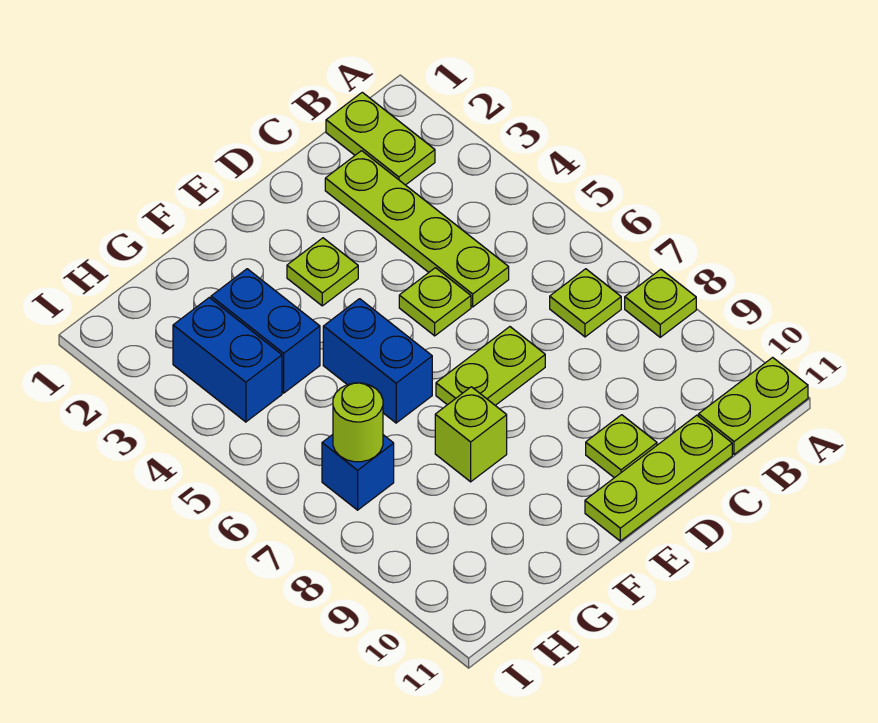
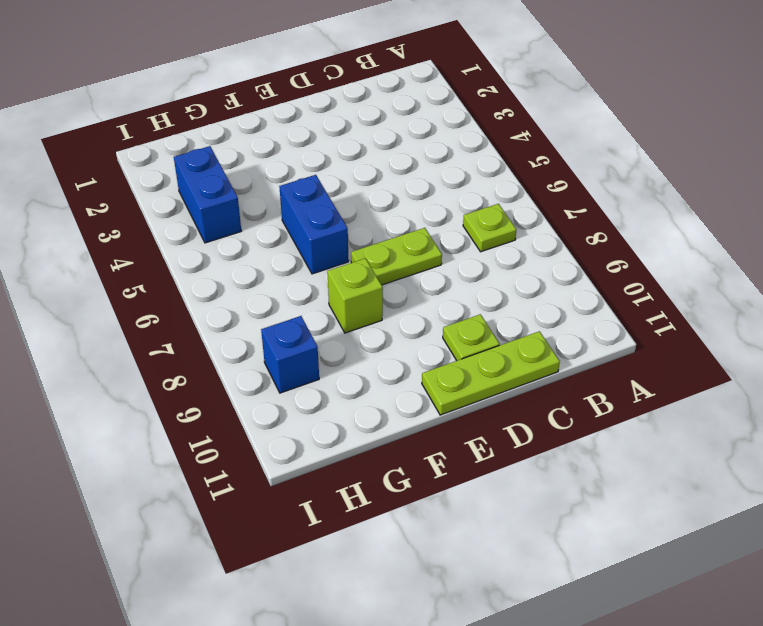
blue 1x1 brick [261,316,319,393] -> blue 1x1 brick moved to [322,435,394,510]
none -> lime 1x1 plate [625,269,696,337]
none -> lime 1x2 plate [699,357,808,454]
none -> lime 1x2 plate [326,92,435,185]

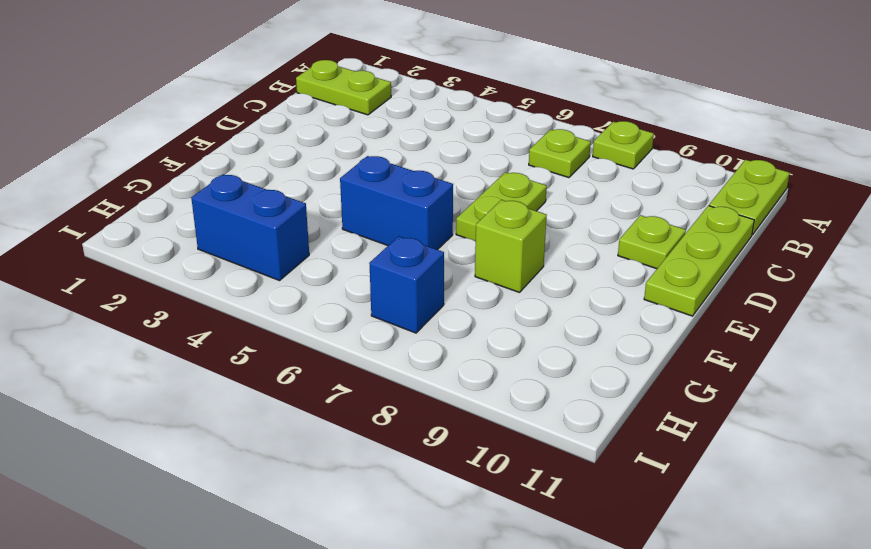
none -> lime 1x4 plate [325,151,509,307]
none -> lime 1x1 plate [399,268,471,336]
none -> lime 1x1 plate [287,238,358,306]

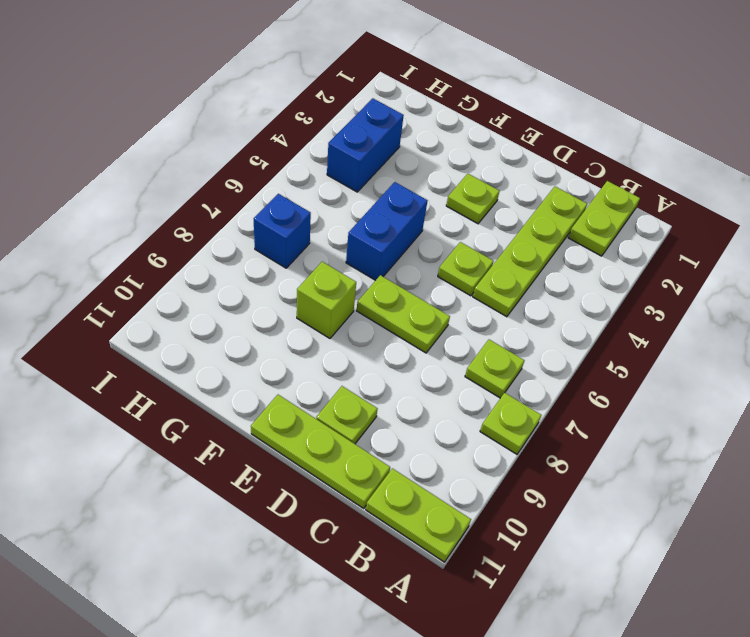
none -> blue 1x2 brick [211,269,320,393]
none -> lime 1x1 round brick [333,383,383,462]

